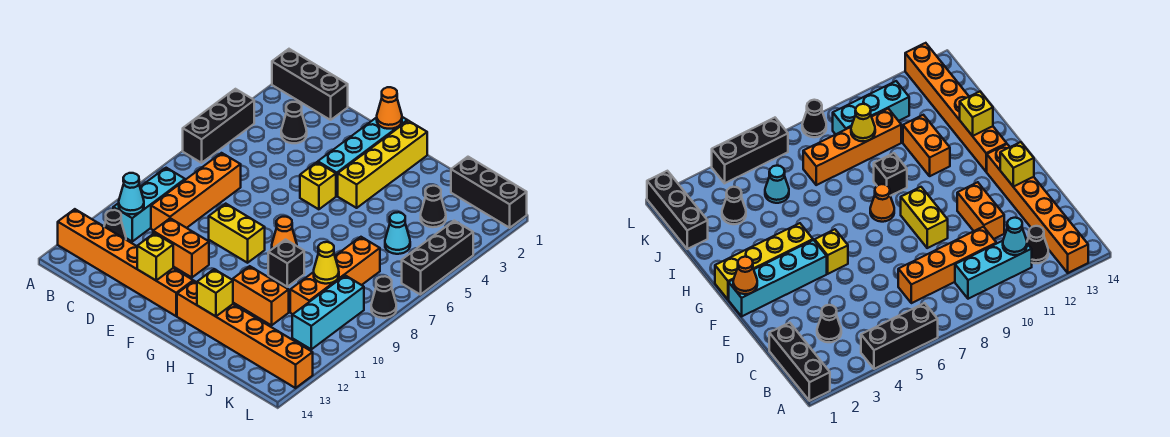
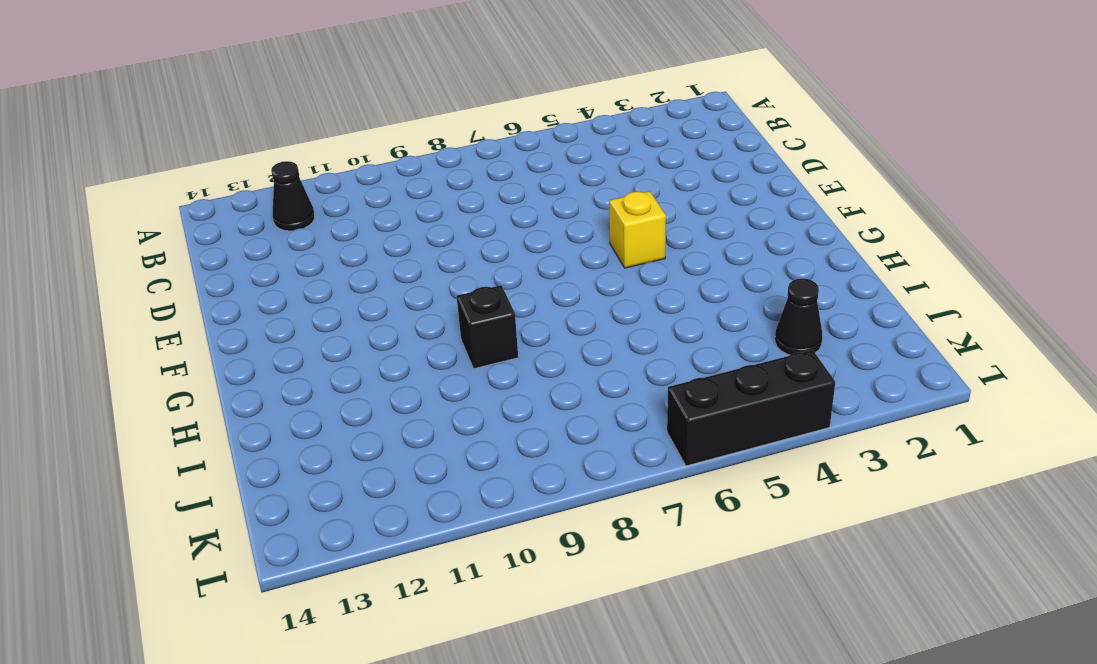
none -> black 1x3 brick [272,49,348,120]
none -> black 1x3 brick [183,89,254,163]
none -> orange 1x6 brick [58,209,193,316]

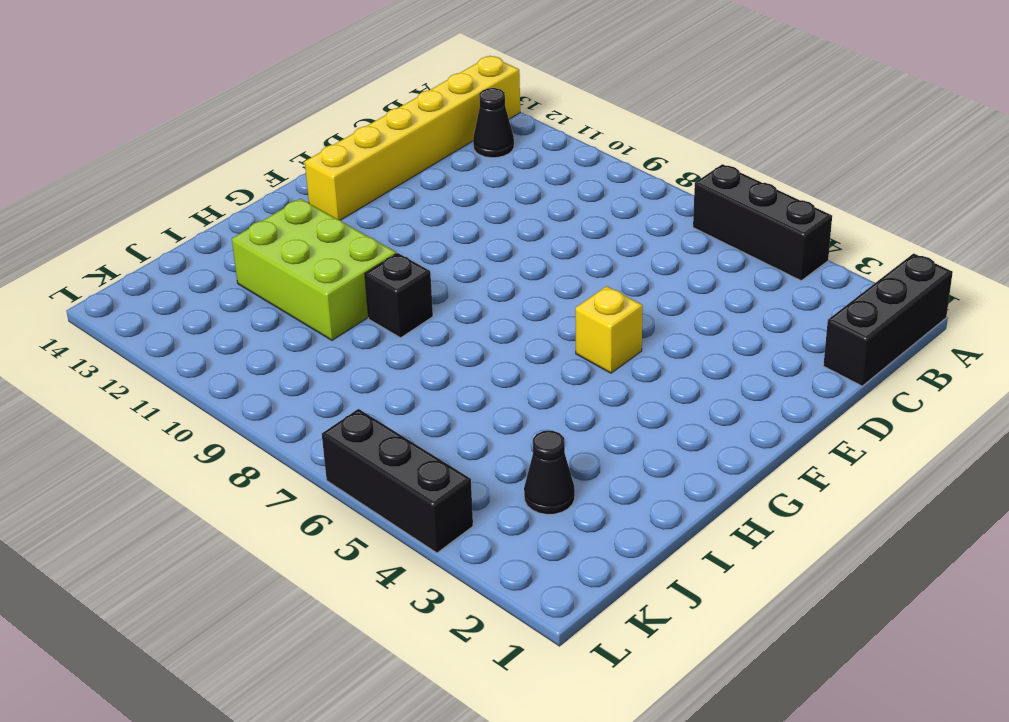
yellow 1x6 brick [305,56,520,220] -> orange 1x6 brick [58,209,193,316]
lime 2x3 brick [232,199,396,340] -> orange 1x2 brick [233,266,289,325]
none -> cyan 1x3 brick [113,168,185,241]
none -> black 1x1 cone [281,102,307,143]
none -> orange 1x4 brick [151,153,241,230]

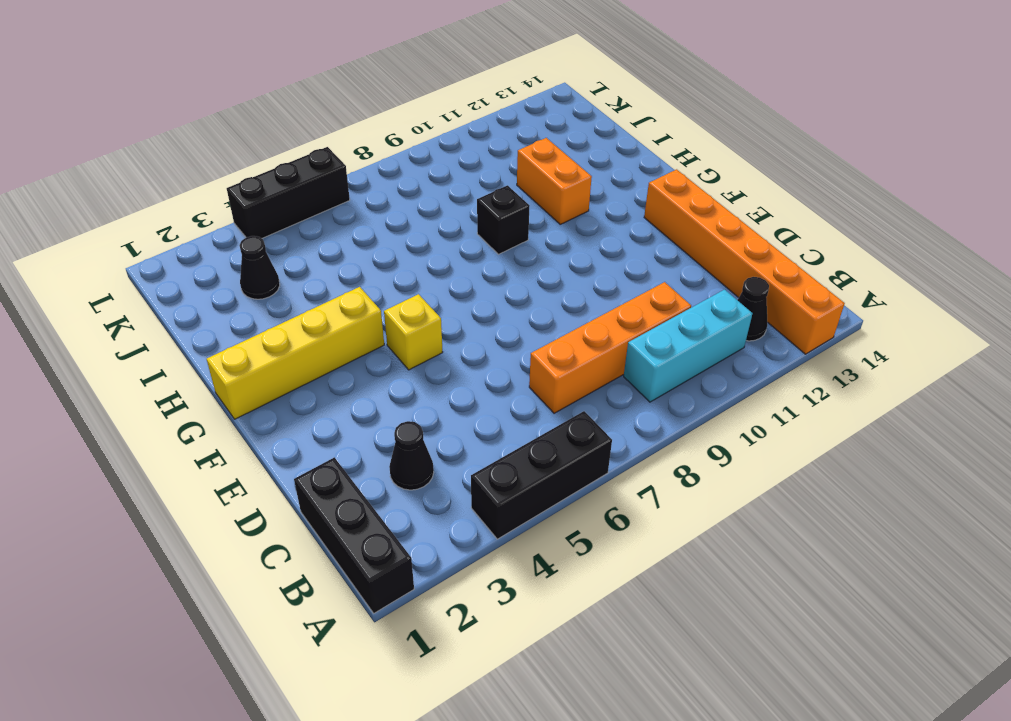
none -> orange 1x2 brick [153,218,209,277]
none -> yellow 1x2 brick [209,204,265,263]
none -> cyan 1x4 brick [318,117,407,196]

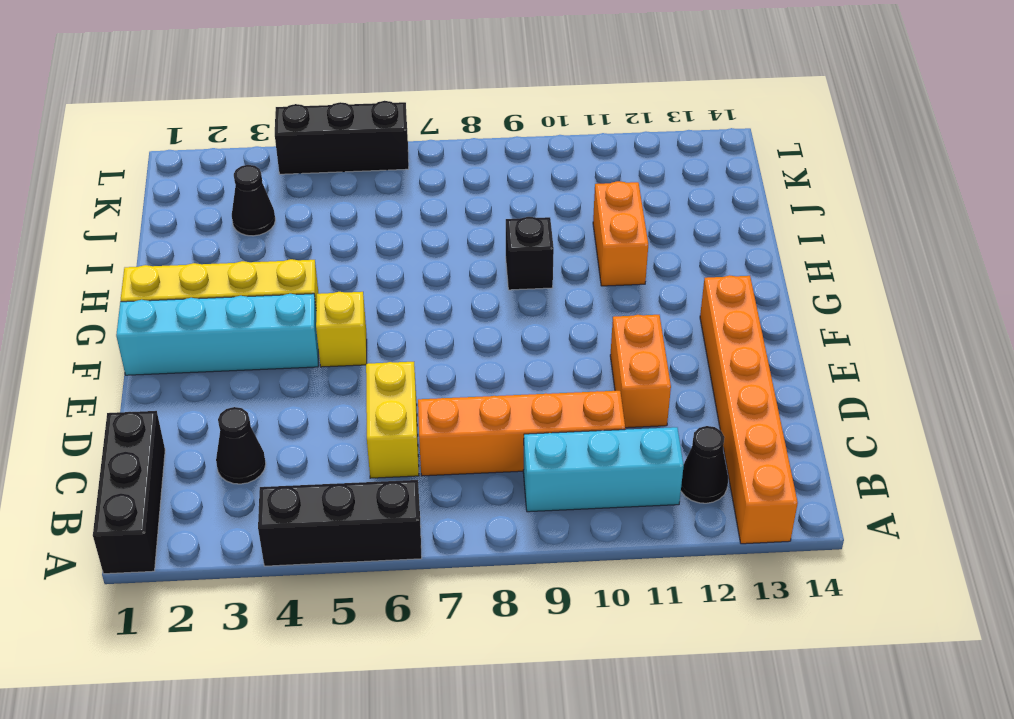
yellow 1x2 brick [366,362,419,478] -> yellow 1x2 brick moved to [209,204,265,263]
none -> orange 1x1 cone [272,217,297,249]
none -> orange 1x6 brick [177,281,313,388]
none -> black 1x3 brick [451,157,527,228]

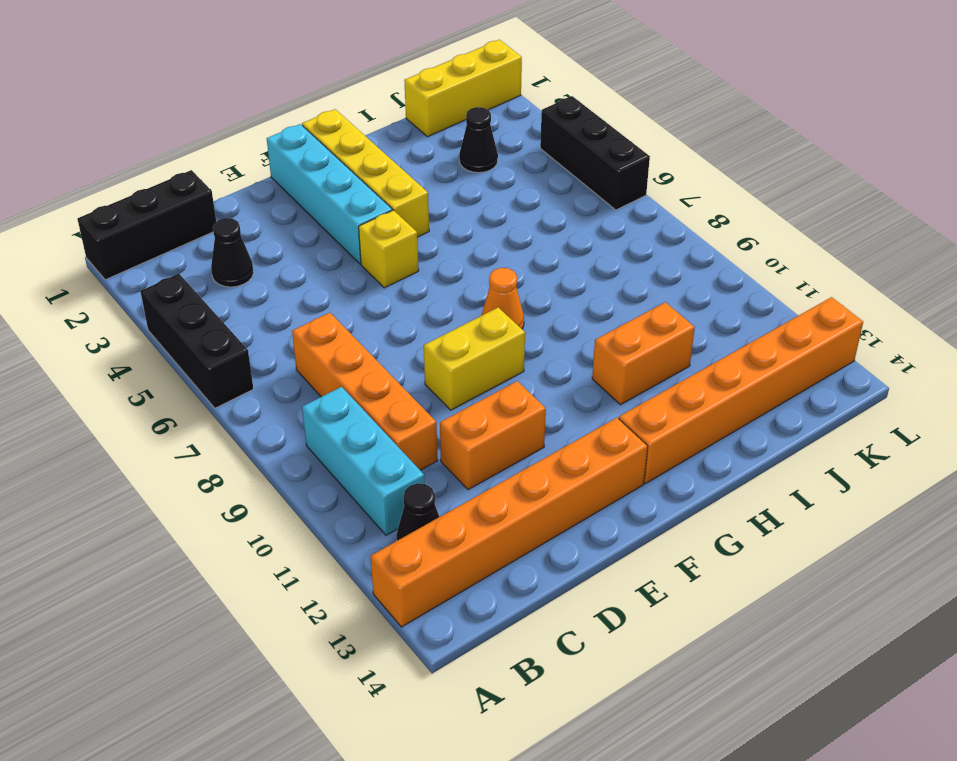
yellow 1x3 brick [404,40,522,137] -> black 1x3 brick [451,157,527,228]
none -> black 1x1 brick [268,240,304,287]
none -> cyan 1x1 cone [385,212,410,254]
none -> orange 1x4 brick [290,237,380,314]

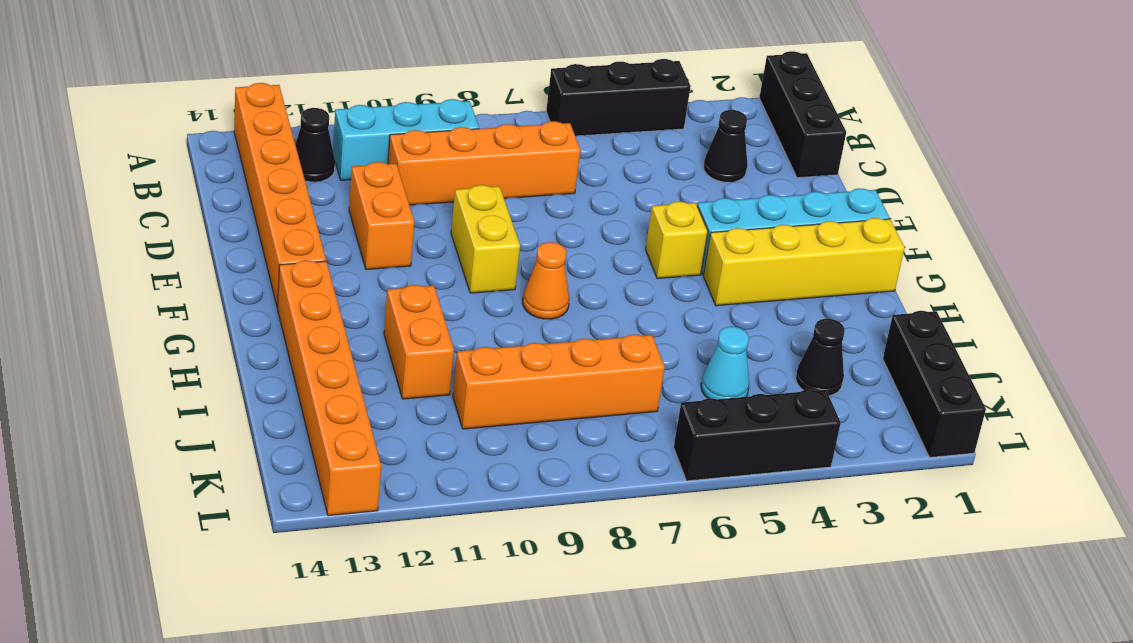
none -> black 1x1 brick [268,240,304,287]
none -> cyan 1x3 brick [292,275,364,349]
none -> black 1x1 cone [371,276,396,318]

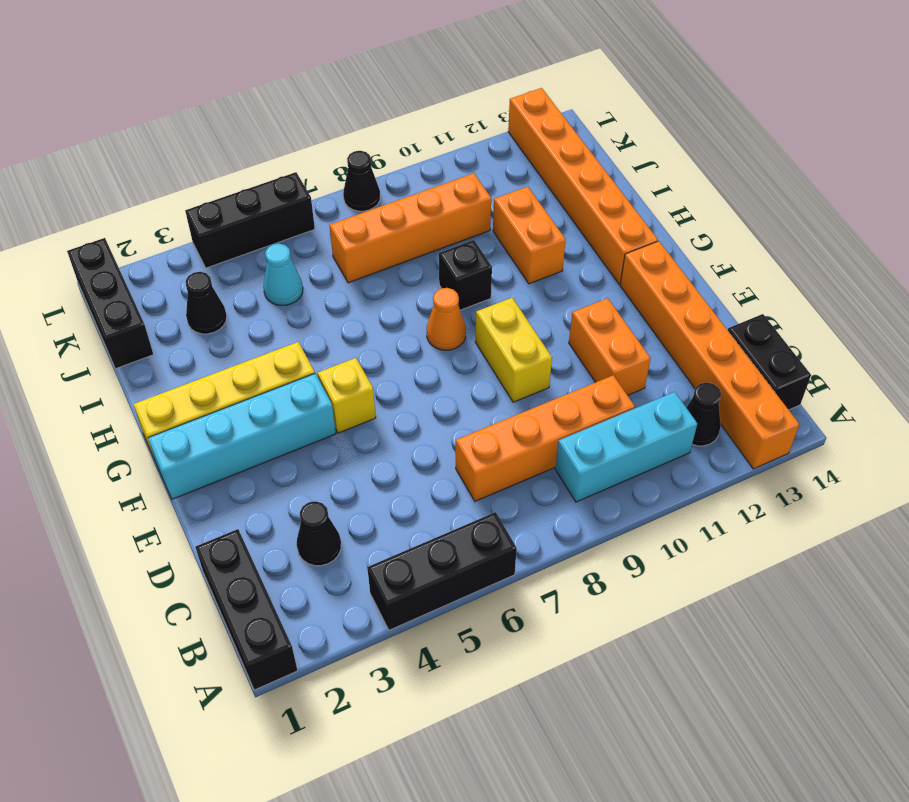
black 1x2 brick [728,314,811,410] -> none
none -> cyan 1x3 brick [292,275,364,349]
none -> cyan 1x1 cone [119,173,144,214]
none -> yellow 1x1 brick [137,233,173,280]

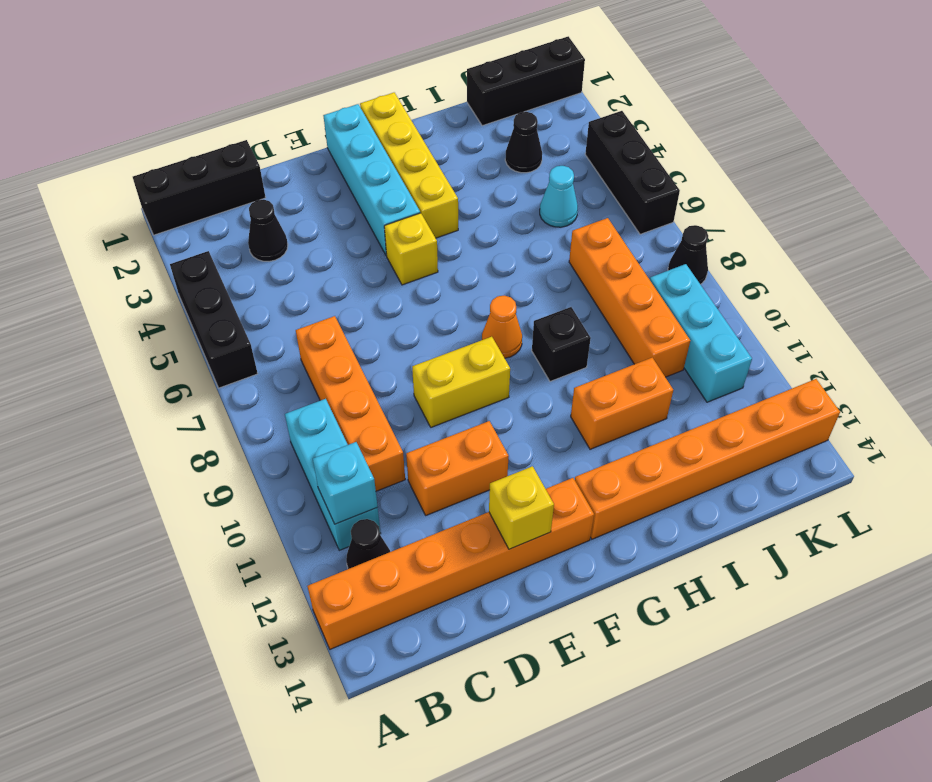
cyan 1x1 brick [313,442,378,524] -> cyan 1x1 cone [119,173,144,214]
none -> orange 1x1 cone [377,87,402,129]
none -> yellow 1x1 brick [197,269,233,316]
none -> yellow 1x1 cone [314,242,339,284]

